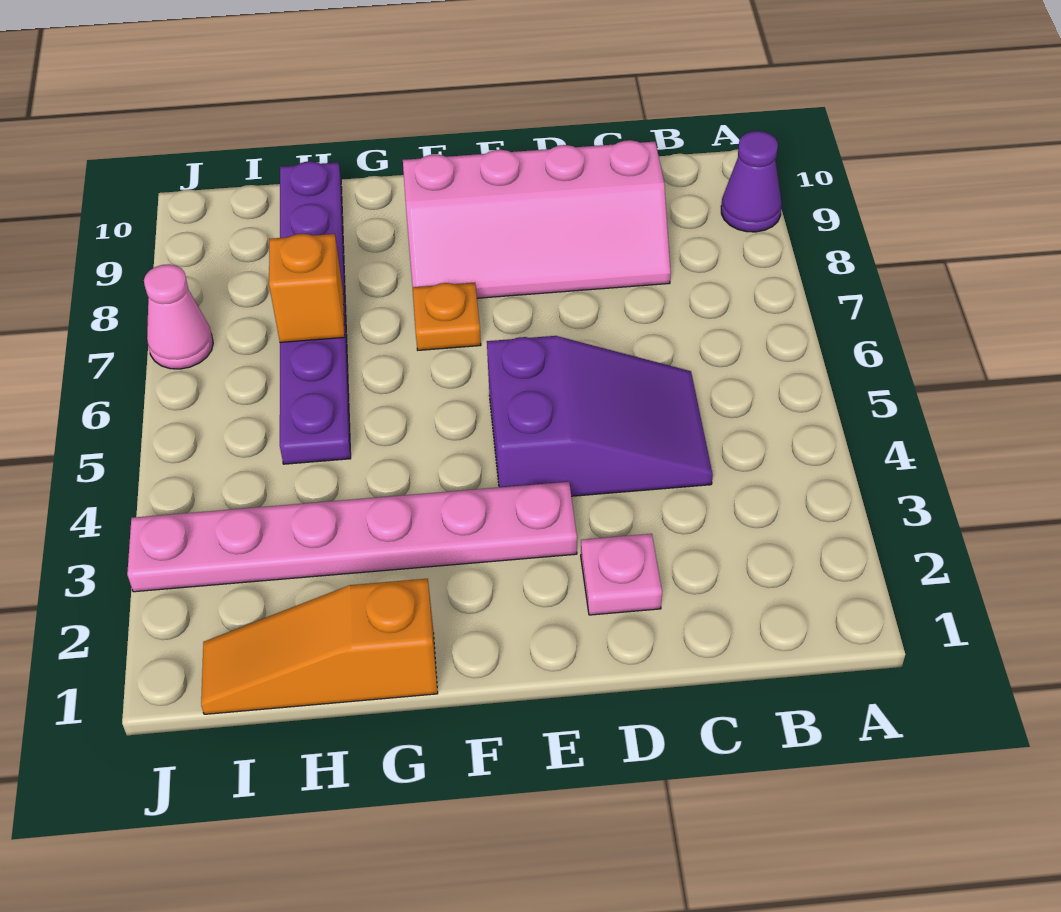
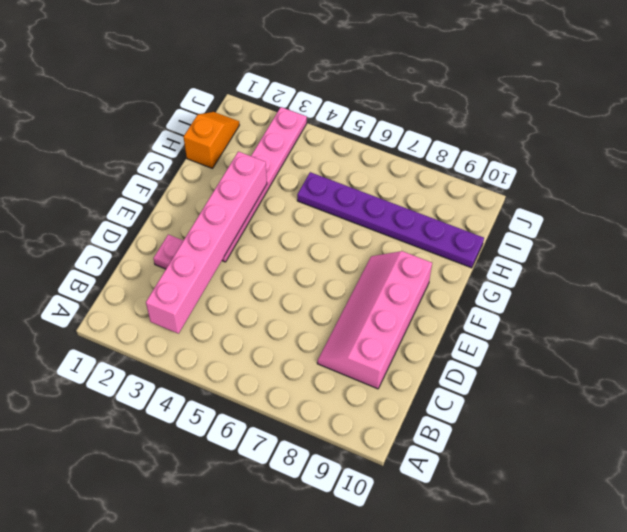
pink 1x6 brick [146,151,267,334] -> none
orange 1x2 slope [184,112,239,168] -> orange 1x3 slope [201,579,438,714]
none -> purple 1x1 cone [721,131,782,232]
none -> purple 2x3 slope [487,336,713,496]

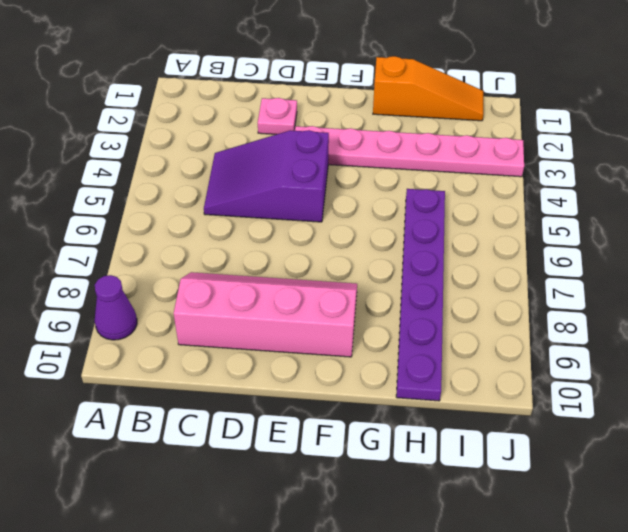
none -> orange 1x1 plate [413,283,481,350]
none -> pink 1x1 cone [144,264,213,369]

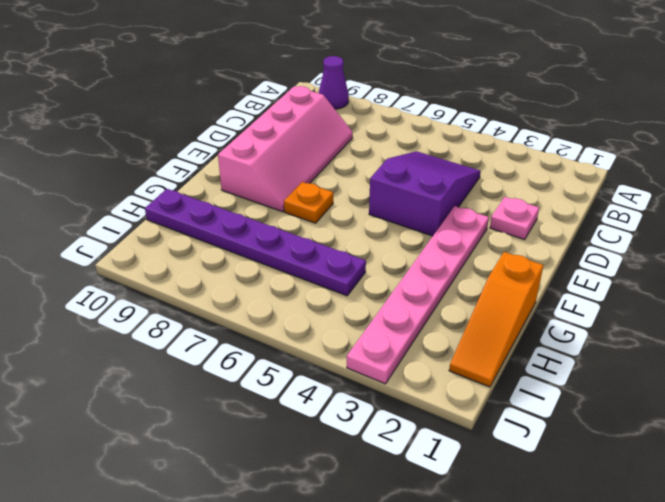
none -> pink 1x1 cone [144,264,213,369]
none -> orange 1x1 brick [269,234,345,342]

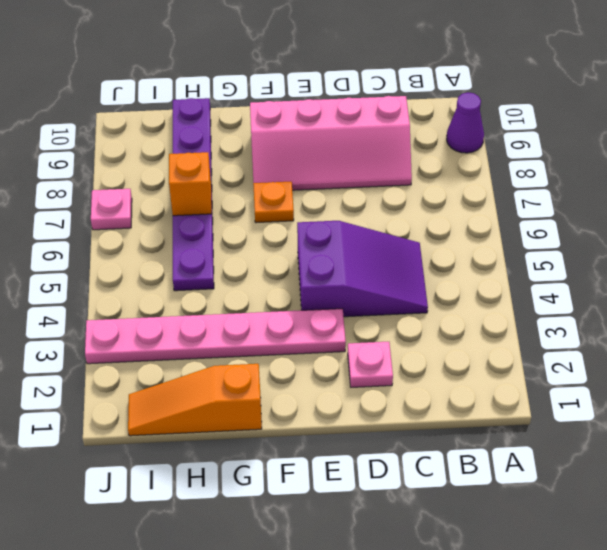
pink 1x1 plate [91,189,132,230] -> pink 1x1 cone [144,264,213,369]

